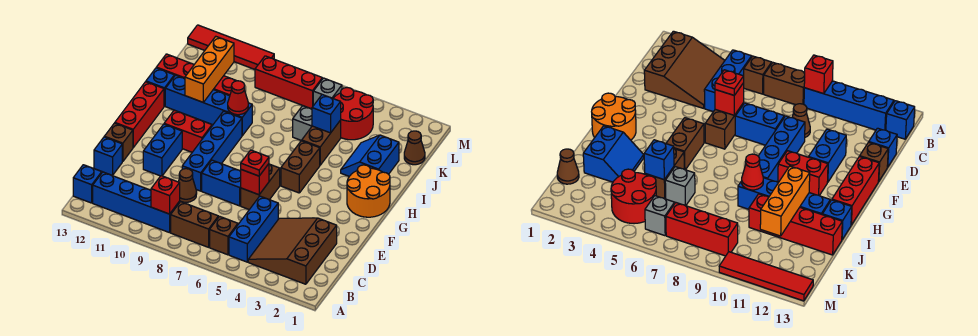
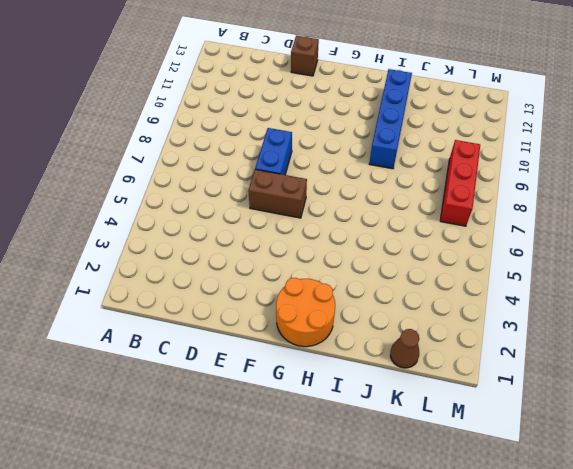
none -> brown 3x3 slope [248,218,337,284]
none -> blue 1x3 brick [229,196,278,262]
none -> brown 1x1 brick [210,216,238,255]
none -> brown 1x2 brick [171,202,218,247]

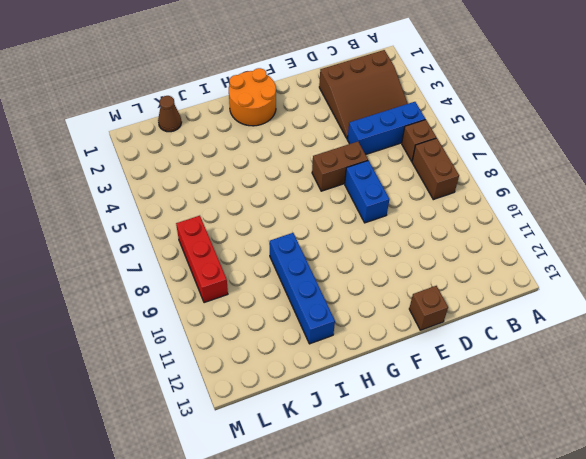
none -> blue 1x4 brick [93,172,180,233]
none -> blue 1x1 brick [73,165,102,203]
none -> brown 1x1 cone [179,169,197,202]
none -> blue 1x1 brick [94,137,122,176]

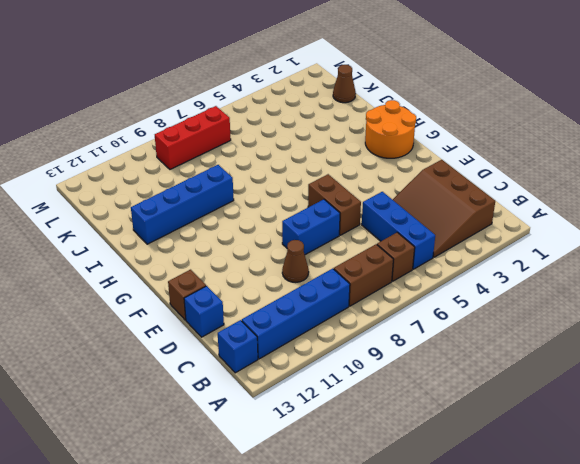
none -> blue 1x4 brick [182,111,242,191]
none -> blue 1x2 brick [143,124,182,176]
none -> red 1x3 brick [115,82,164,147]
none -> brown 1x2 brick [281,141,320,193]

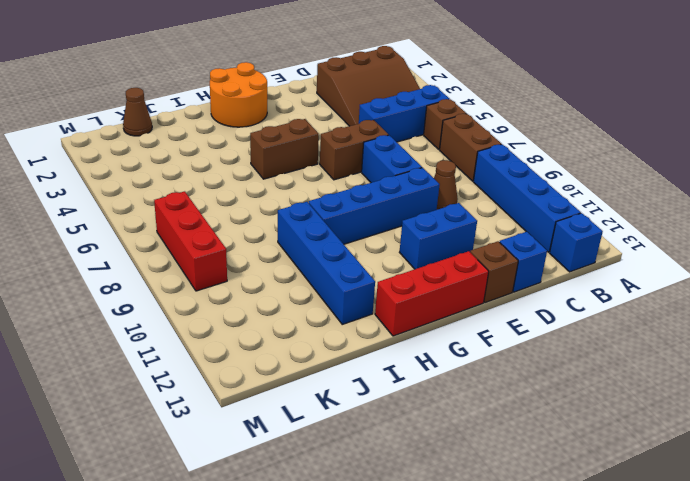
none -> red 1x2 brick [164,110,212,152]
none -> blue 2x2 slope [341,135,399,176]
none -> brown 1x2 brick [302,120,341,165]
none -> blue 1x1 brick [146,68,174,106]

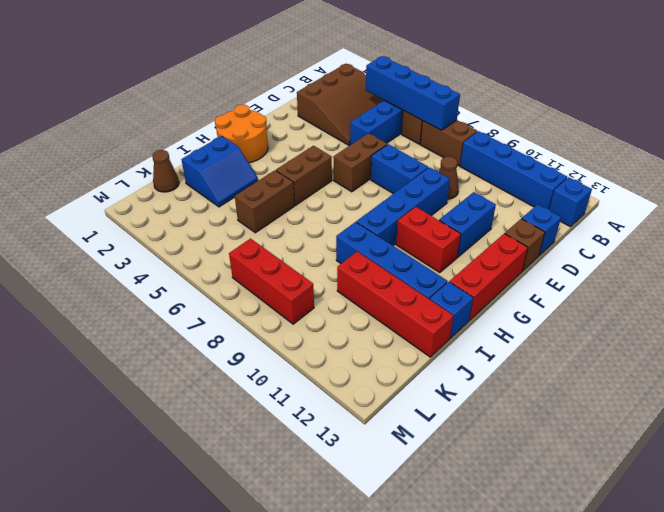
blue 1x4 brick [366,56,460,130] -> none
none -> grey 1x1 brick [293,106,312,141]
none -> red 2x2 round brick [333,88,373,140]
none -> grey 1x1 brick [313,78,342,106]
none -> red 1x4 tile [188,25,274,69]

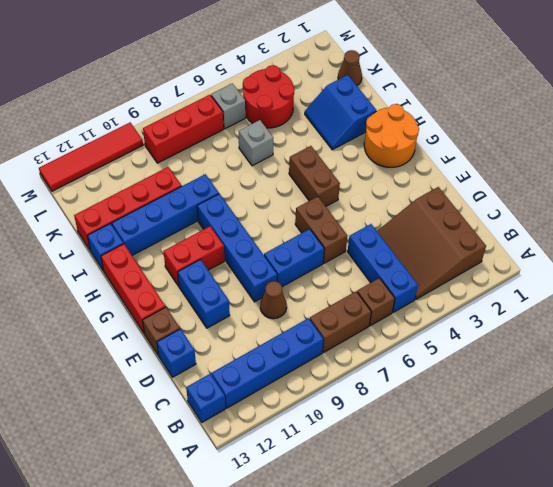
none -> brown 1x2 brick [302,120,341,165]
none -> red 1x1 brick [151,176,180,214]
none -> red 1x1 brick [241,164,269,195]
none -> red 1x1 cone [228,81,248,115]

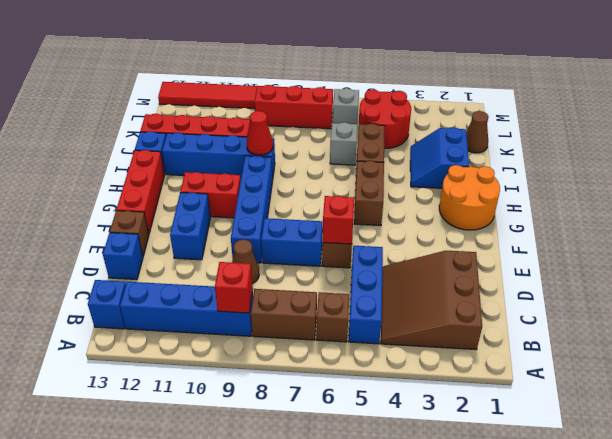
none -> orange 1x3 brick [185,37,234,102]
none -> blue 1x1 brick [312,95,341,133]
none -> red 1x1 plate [241,150,269,176]

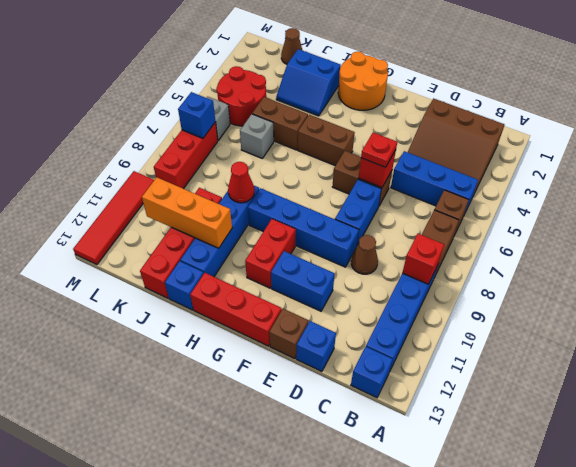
blue 1x1 brick [178,92,215,138] -> blue 1x1 brick moved to [312,95,341,133]

